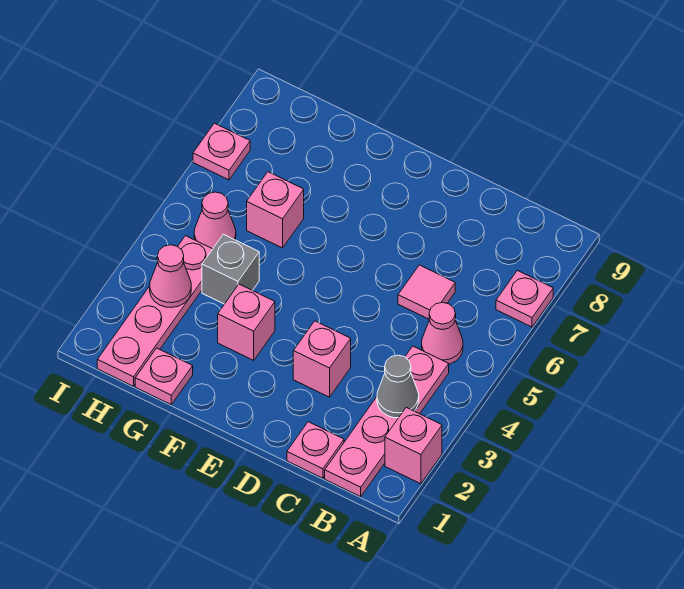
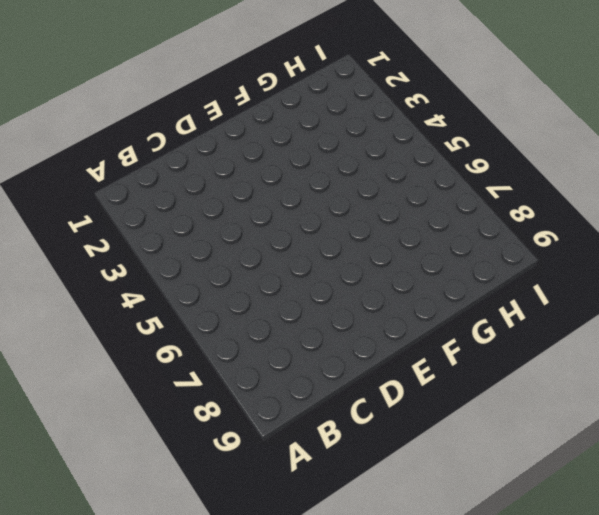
none -> pink 1x1 brick [385,407,442,484]
none -> pink 1x1 plate [496,270,553,327]
none -> pink 1x4 plate [325,346,449,497]

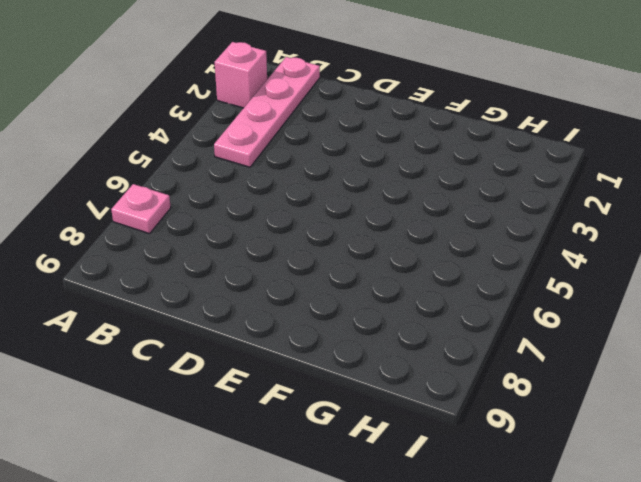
none -> pink 1x1 cone [422,302,463,364]
none -> pink 1x1 plate [287,422,344,478]
none -> pink 1x1 tile [398,265,455,319]

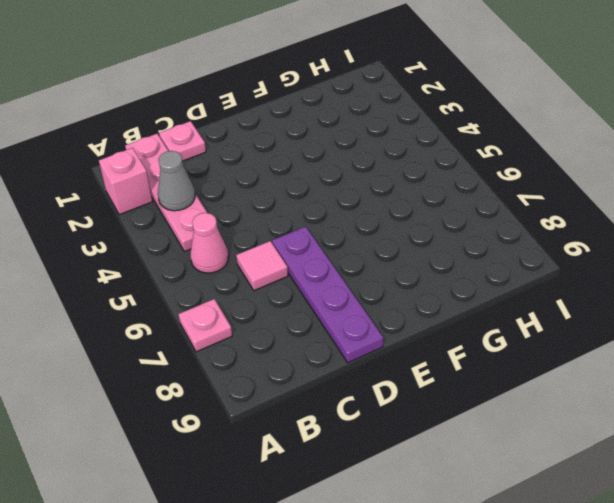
purple 1x4 plate [272,227,383,363] -> none
none -> pink 1x1 brick [293,321,351,397]
none -> pink 1x1 brick [218,284,275,360]
none -> pink 1x1 plate [135,348,193,404]

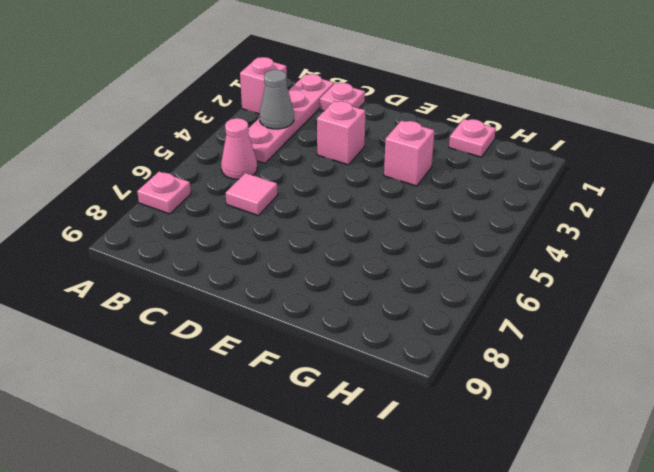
none -> grey 1x1 brick [202,234,259,304]
none -> pink 1x1 brick [247,172,304,248]
none -> pink 1x4 plate [97,236,212,386]

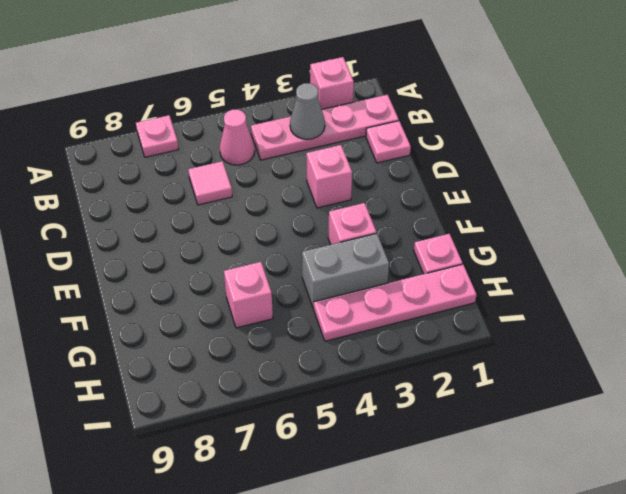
grey 1x2 brick [302,233,389,309] -> grey 1x1 brick [202,234,259,304]
none -> pink 1x1 cone [194,192,236,249]
none -> pink 1x1 plate [193,123,250,180]
none -> pink 1x1 cone [150,245,191,307]

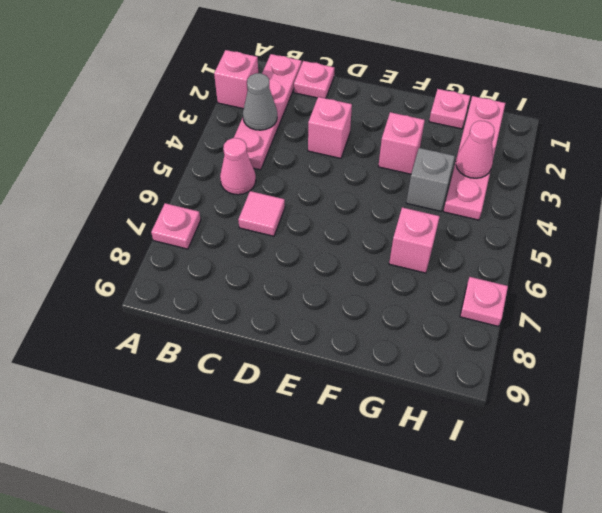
none -> pink 1x1 cone [194,192,236,249]

